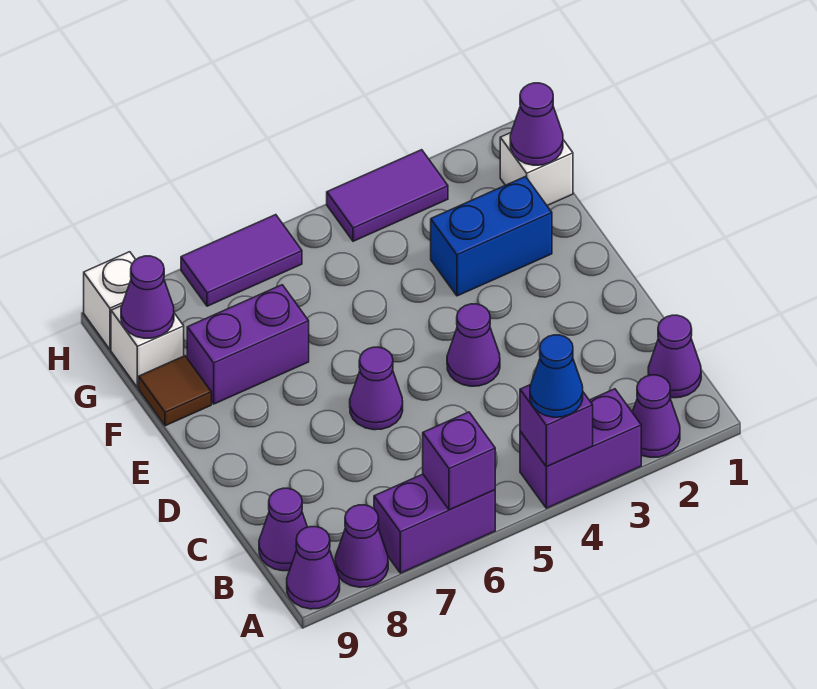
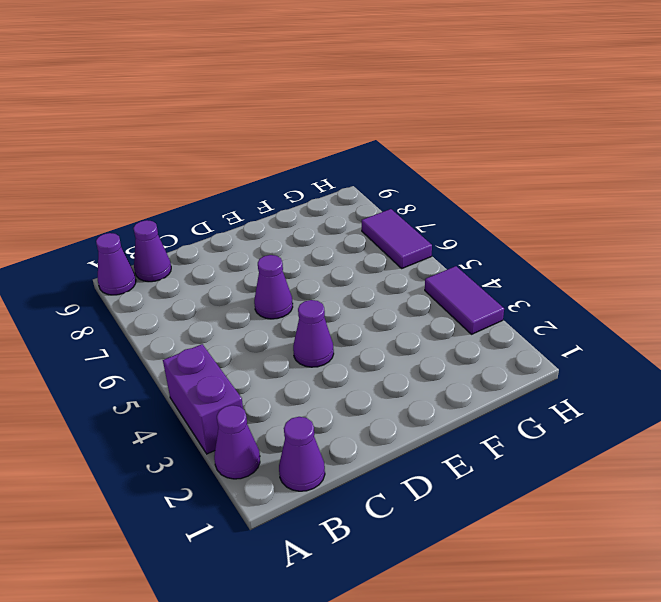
none -> purple 1x2 brick [374,474,495,573]
none -> purple 1x1 cone [335,505,388,587]
none -> blue 1x2 brick [431,177,552,296]

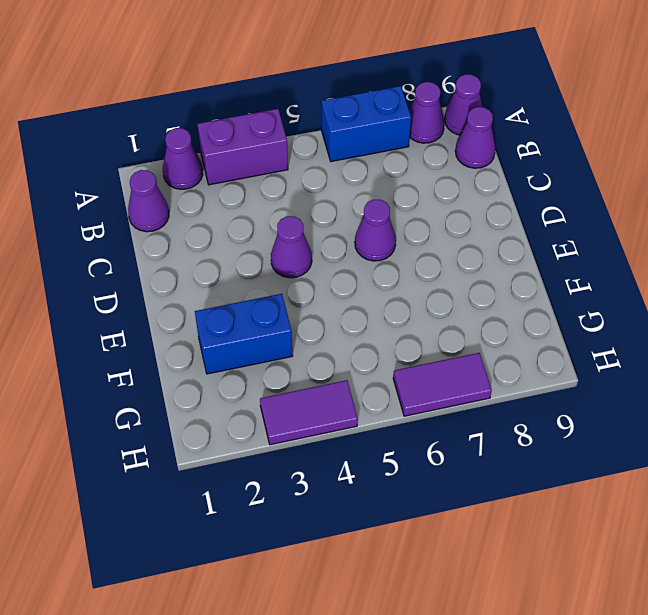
blue 1x2 brick [321,86,411,162] -> purple 1x2 brick [374,474,495,573]
none -> purple 1x2 brick [187,285,309,404]
none -> brown 1x1 tile [139,356,211,426]
none -> white 1x1 brick [500,133,573,206]

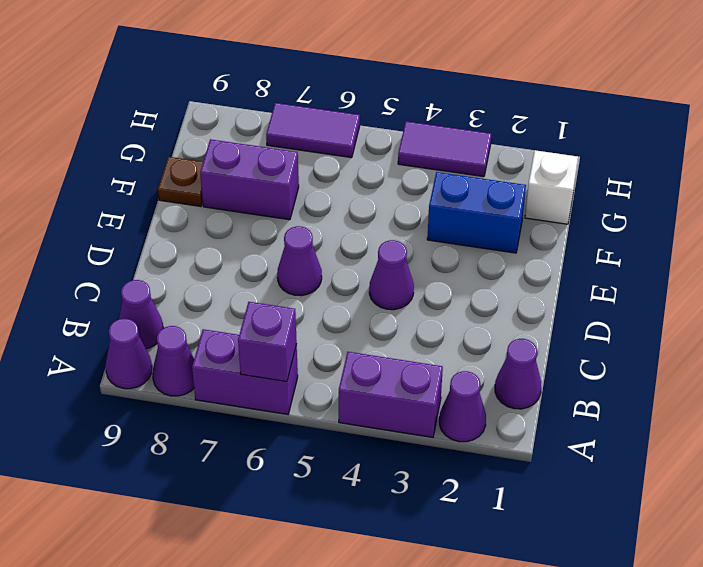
brown 1x1 plate [158,157,203,207] -> brown 1x1 tile [139,356,211,426]
none -> white 1x1 brick [111,306,184,388]
none -> white 1x1 brick [84,252,136,349]
none -> purple 1x1 brick [520,385,593,467]

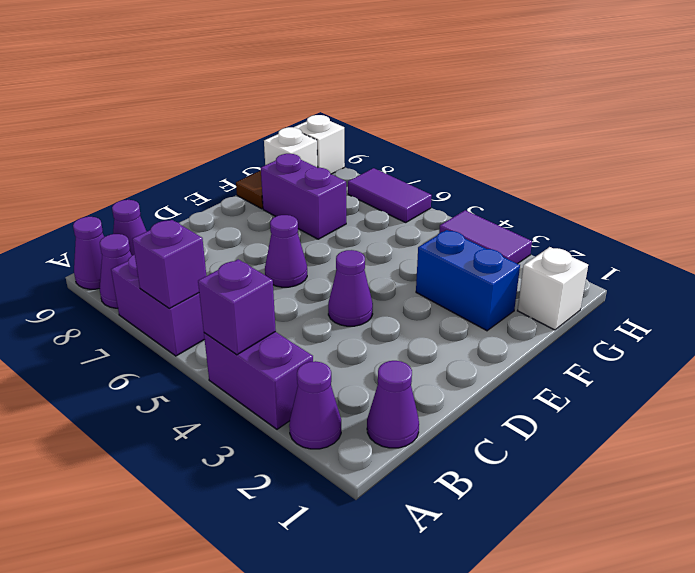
none -> purple 1x1 cone [510,83,563,165]
none -> purple 1x1 cone [121,256,174,338]
none -> blue 1x1 cone [530,335,583,417]

